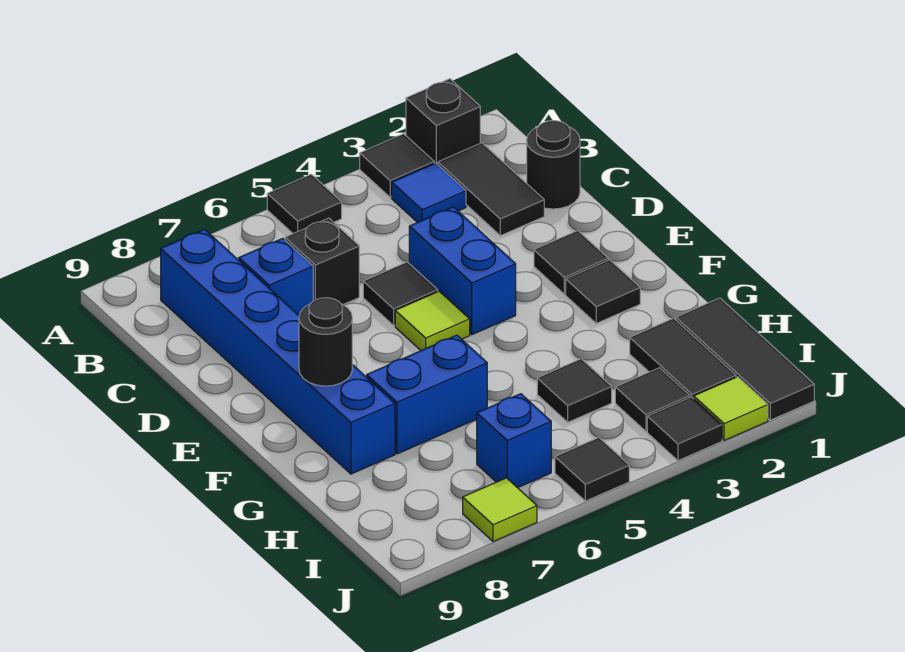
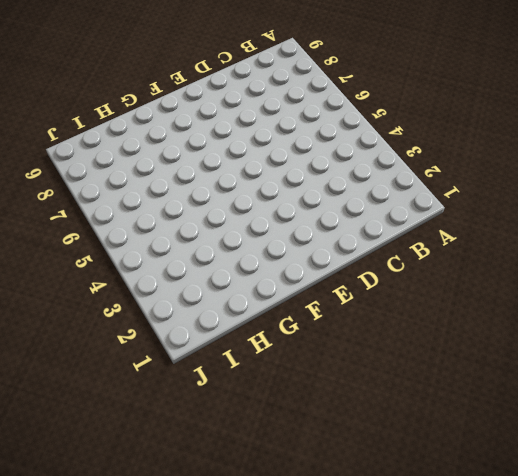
none -> black 1x1 brick [406,79,480,165]
none -> black 1x1 tile [360,134,434,197]
none -> black 1x1 tile [267,174,342,234]

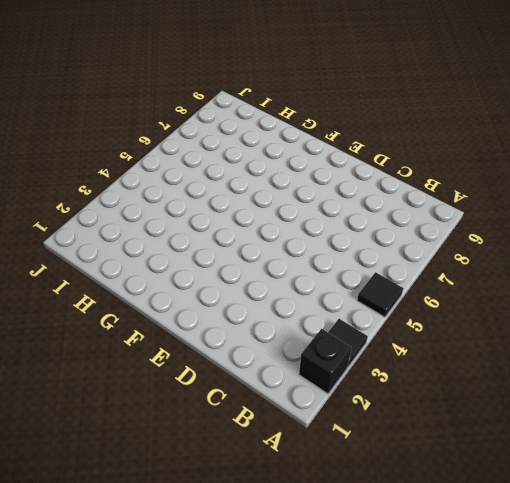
none -> black 1x2 tile [438,143,544,236]
none -> blue 1x1 tile [392,163,466,223]
none -> blue 1x6 brick [161,229,395,474]

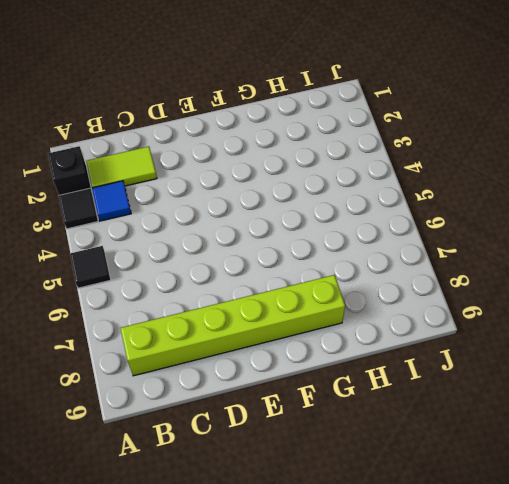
lime 1x2 tile [86,146,157,188] -> black 1x2 tile [438,143,544,236]
lime 1x6 brick [120,275,345,376] -> blue 1x6 brick [161,229,395,474]
none -> black 1x1 round brick [527,121,580,209]
none -> black 1x1 brick [285,218,359,305]
none -> blue 1x1 brick [239,238,313,315]

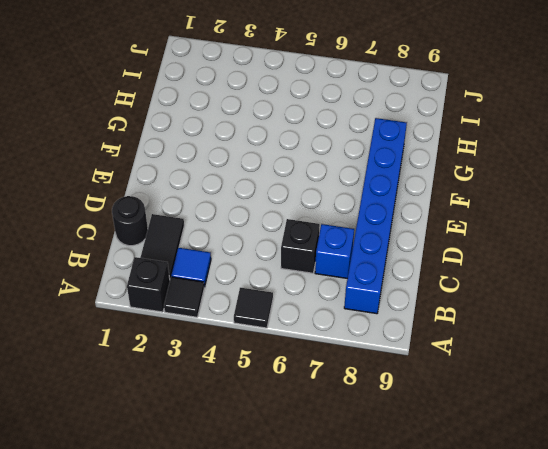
none -> blue 1x2 brick [409,207,516,335]
none -> black 1x1 tile [363,262,438,325]
none -> black 1x1 tile [534,231,608,294]

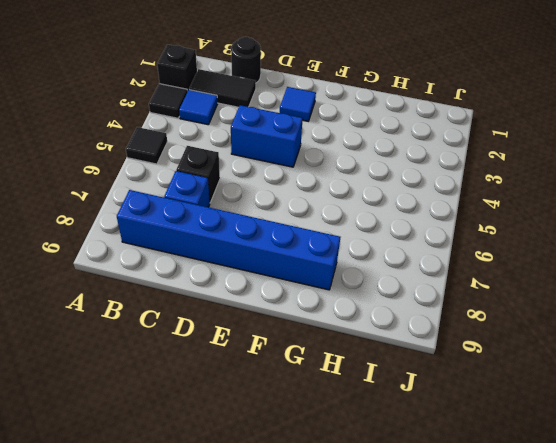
blue 1x1 tile [280,87,316,121] -> black 1x1 tile [534,231,608,294]
none -> black 1x1 tile [363,262,438,325]
none -> lime 1x1 tile [395,291,470,350]
none -> black 1x1 tile [566,260,640,323]

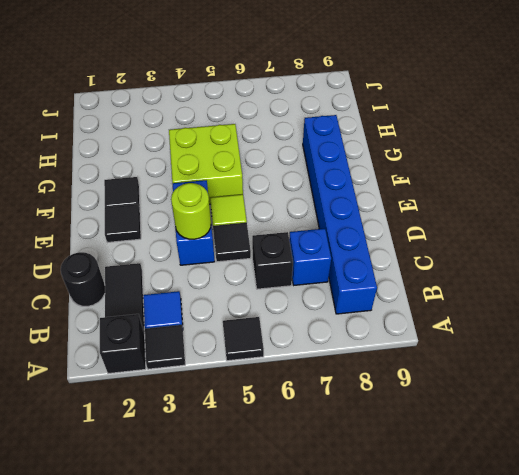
lime 1x1 round brick [171,183,211,239] -> none
lime 2x2 brick [169,124,243,204] -> none
none -> blue 1x2 brick [367,335,487,454]
none -> black 1x3 tile [676,298,814,420]
none -> black 1x2 tile [630,318,736,399]

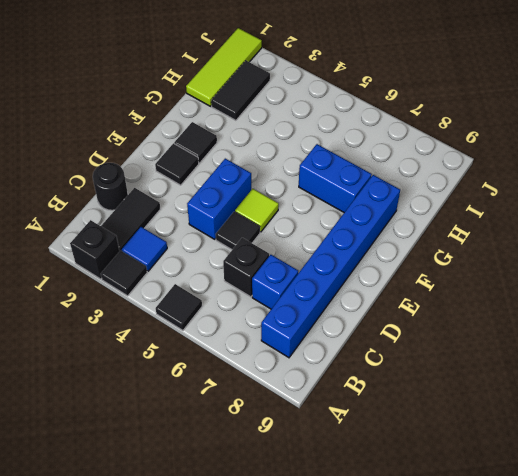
lime 1x3 tile [186,28,262,106] -> black 1x3 tile [676,298,814,420]
none -> black 1x1 tile [537,359,612,422]
none -> black 1x1 tile [615,368,690,431]
none -> blue 1x1 brick [477,394,551,488]

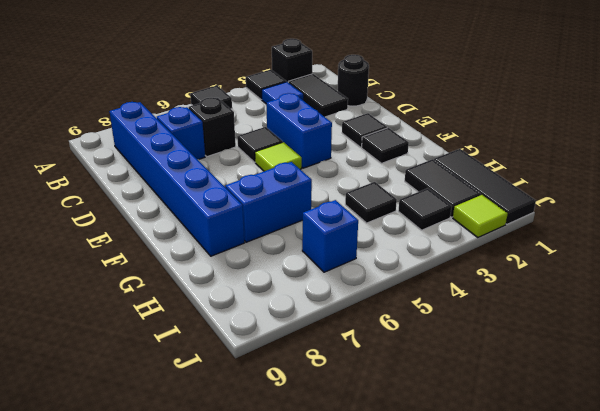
none -> black 1x1 tile [647,397,722,461]
none -> black 1x1 tile [555,438,629,501]
none -> lime 1x1 tile [463,478,537,542]

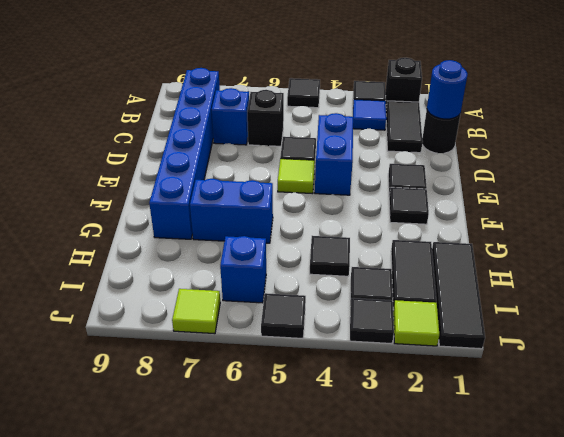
blue 1x1 round brick [427,60,468,119] -> none
none -> black 1x1 round brick [299,298,352,386]

